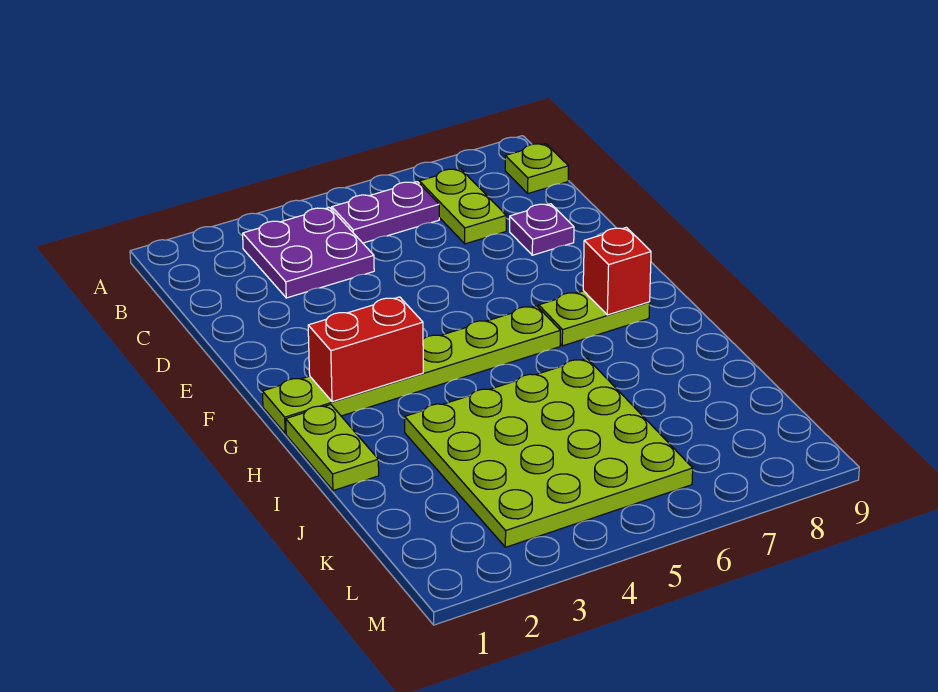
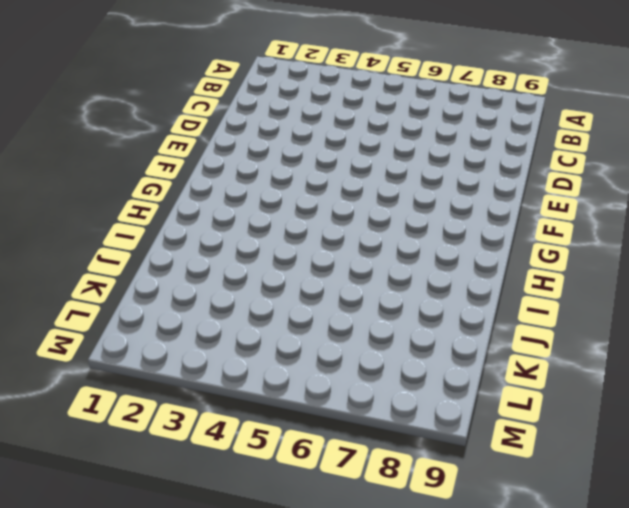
none -> purple 2x2 plate [243,207,374,298]
none -> purple 1x2 plate [332,182,439,243]

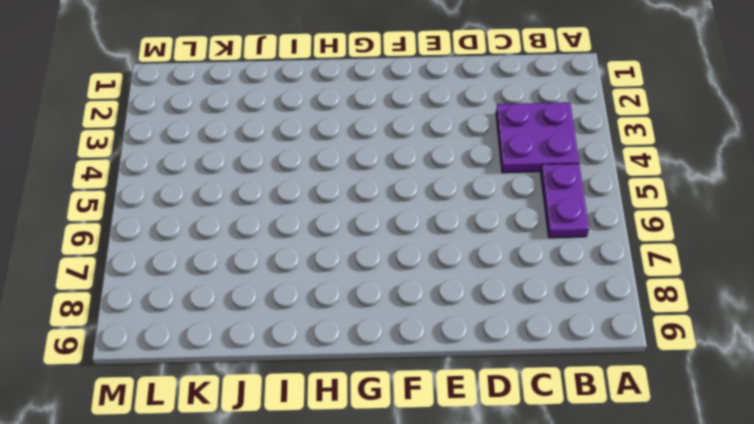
none -> lime 1x2 plate [419,169,506,244]
none -> lime 1x1 plate [505,144,568,193]

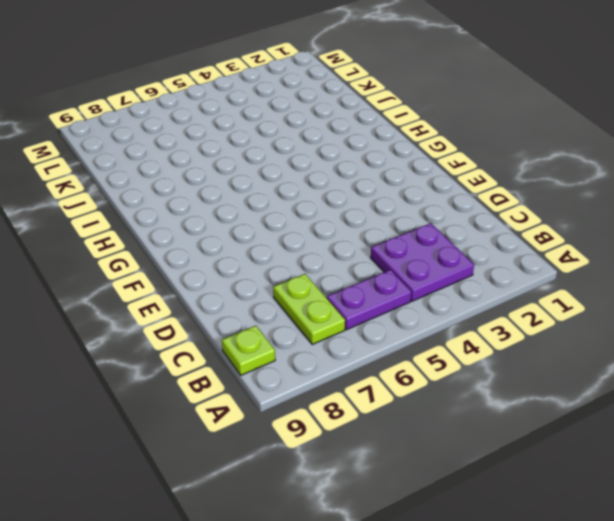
none -> purple 1x1 plate [510,204,574,255]
none -> lime 1x6 plate [262,306,560,434]

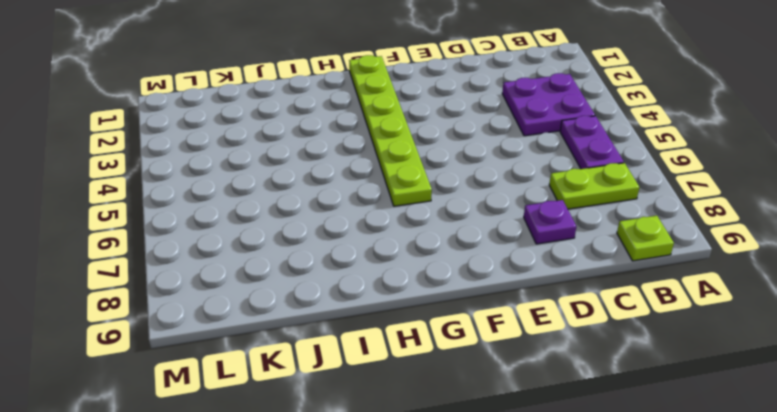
none -> lime 1x2 plate [539,291,650,346]
none -> lime 1x2 plate [286,405,379,491]

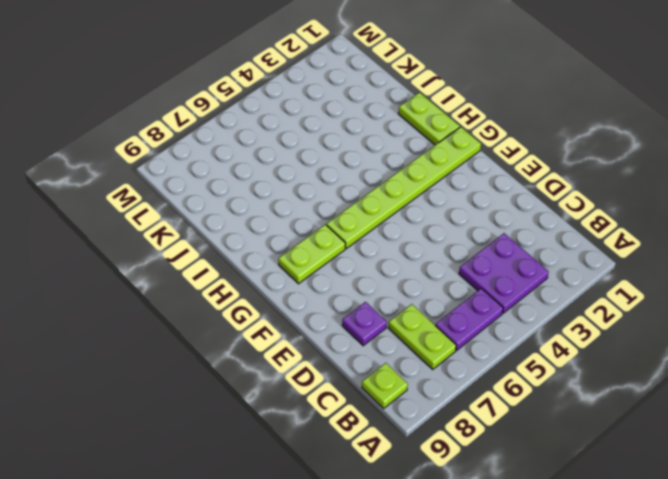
none -> lime 4x4 plate [405,358,693,547]
none -> red 1x2 brick [308,297,423,402]

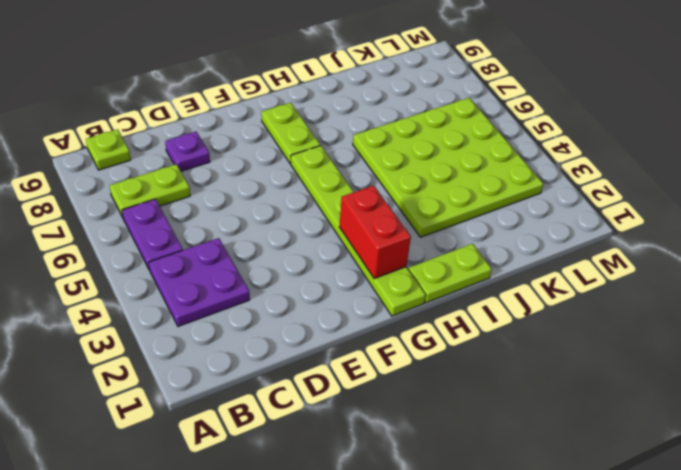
none -> red 1x1 brick [583,227,651,315]

